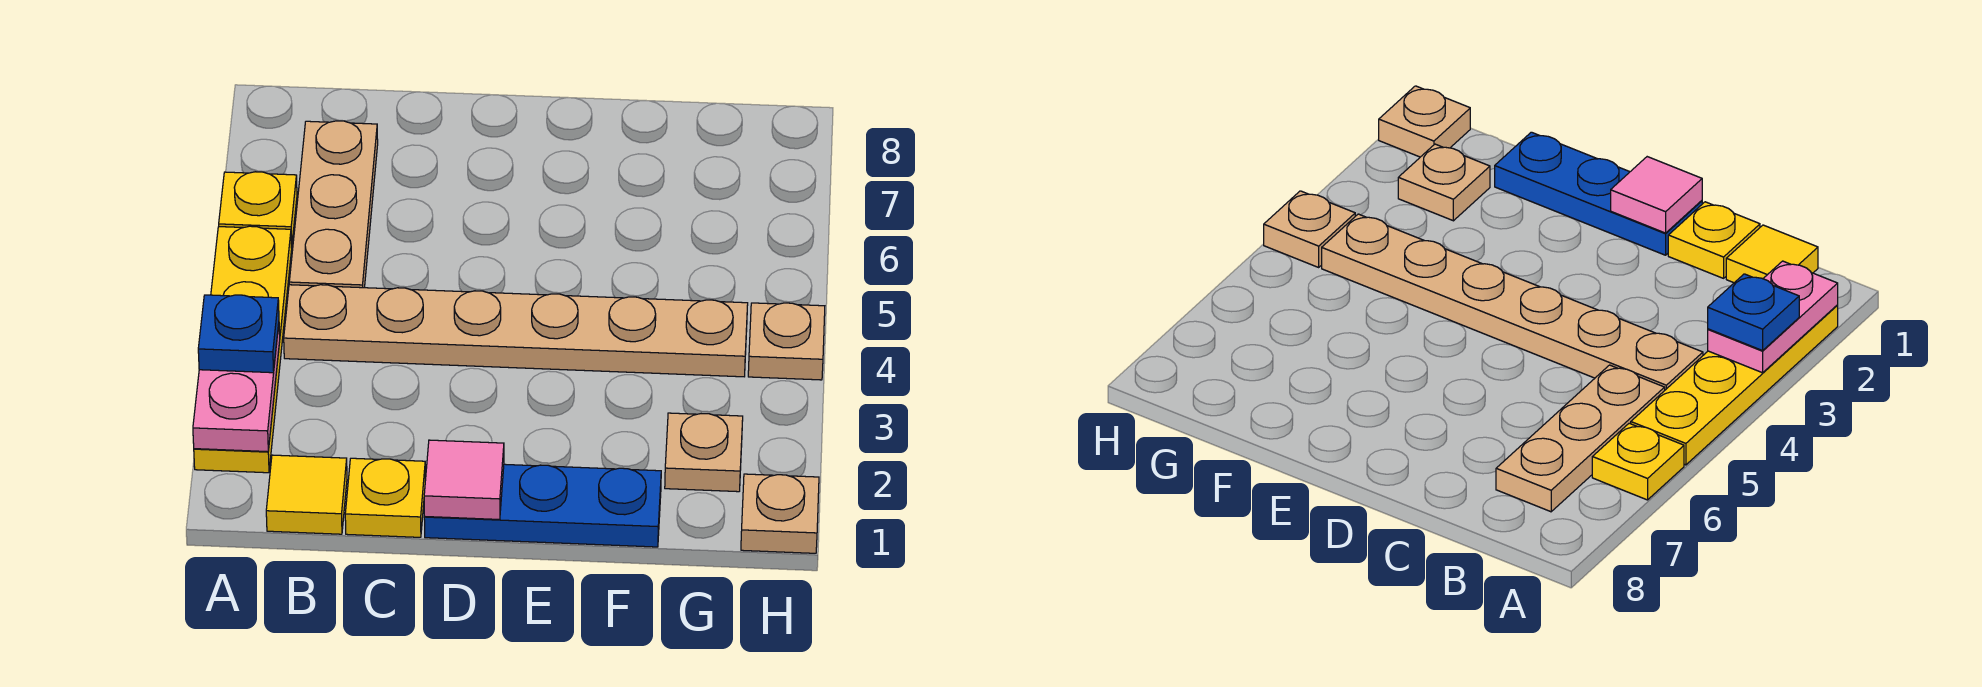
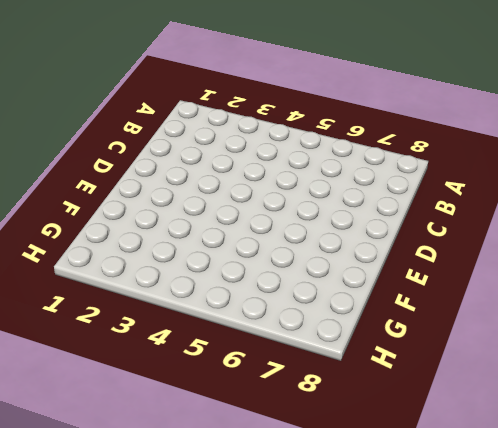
none -> yellow 1x4 plate [194,226,292,473]
none -> yellow 1x1 plate [219,172,297,247]
none -> yellow 1x1 tile [266,455,347,534]

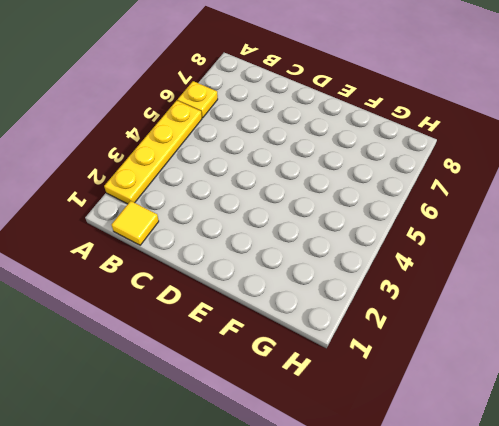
none -> tan 1x6 plate [284,285,748,377]
none -> tan 1x3 plate [289,121,378,288]
none -> yellow 1x1 plate [345,458,425,537]

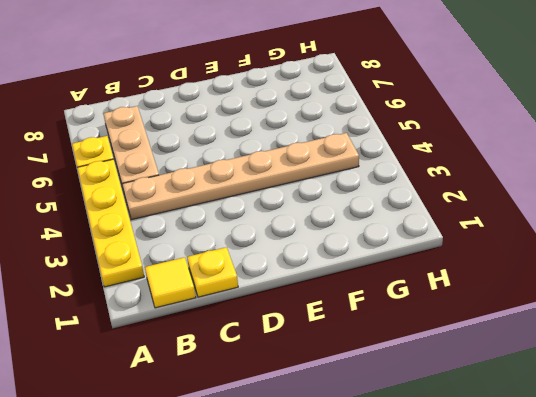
none -> blue 1x3 plate [424,464,661,547]
none -> tan 1x1 plate [665,413,743,492]
none -> tan 1x1 plate [741,474,819,553]

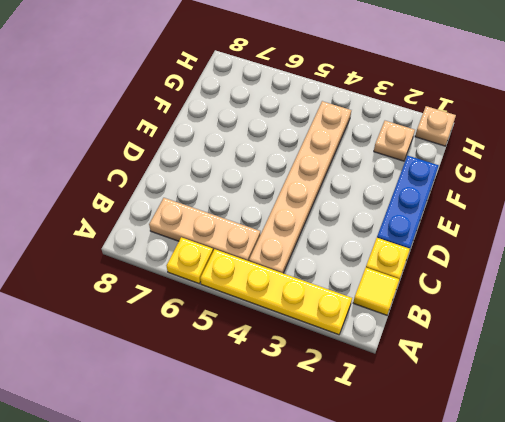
none -> tan 1x1 plate [748,303,825,380]
none -> pink 1x2 plate [193,324,280,452]
none -> pink 1x1 tile [424,440,504,520]

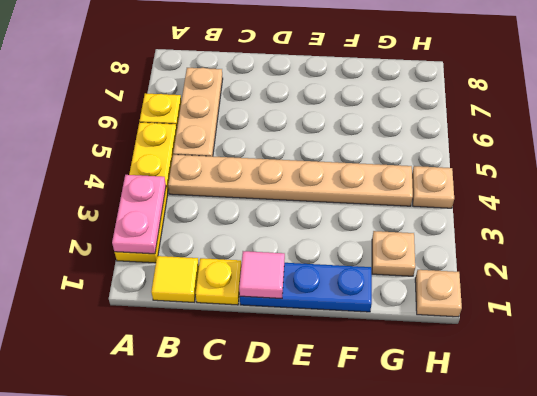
none -> blue 1x1 plate [198,295,279,373]

